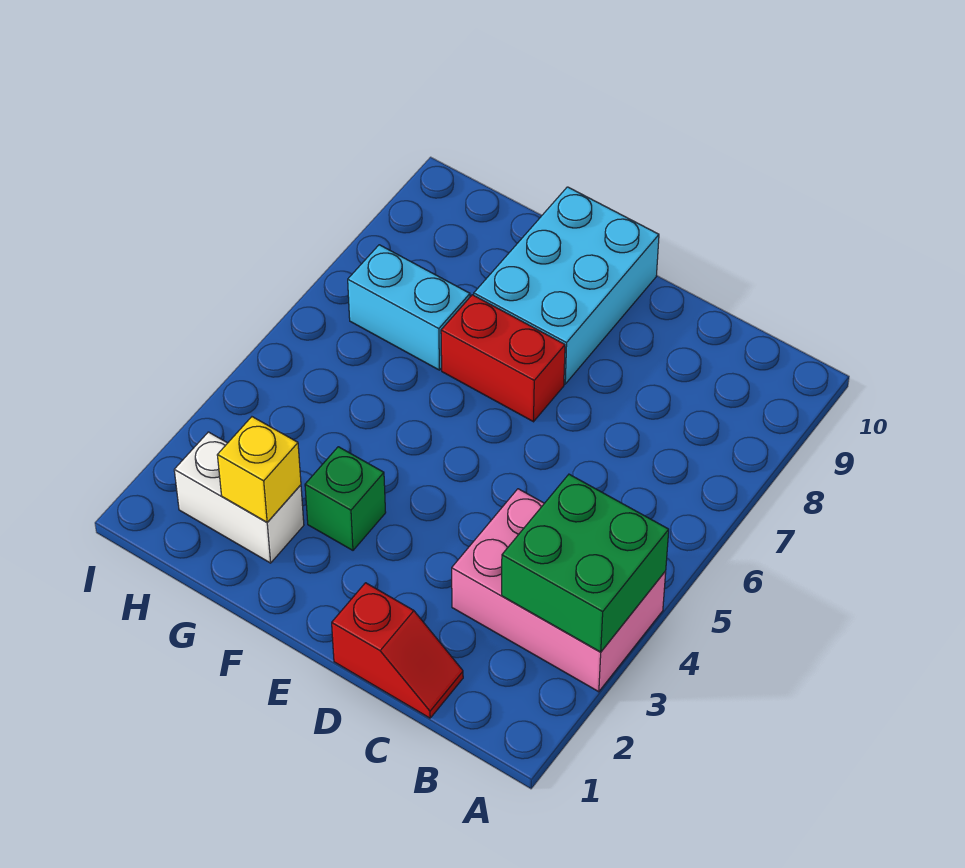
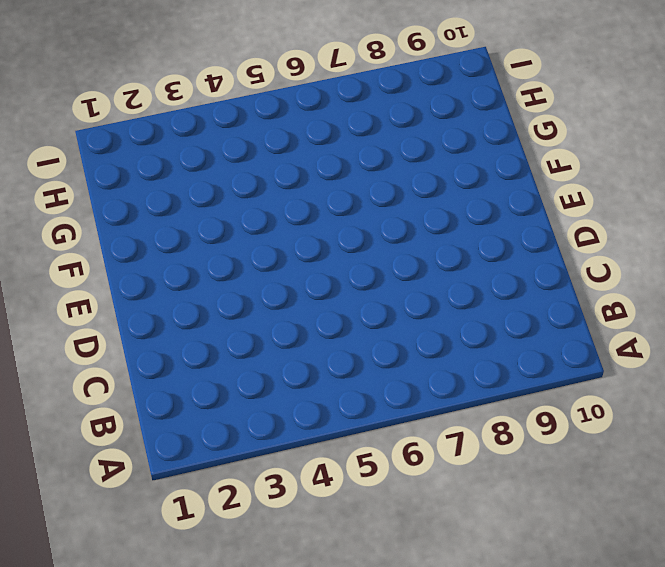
none -> pink 2x3 brick [452,489,666,692]
none -> red 1x2 slope [332,583,463,718]

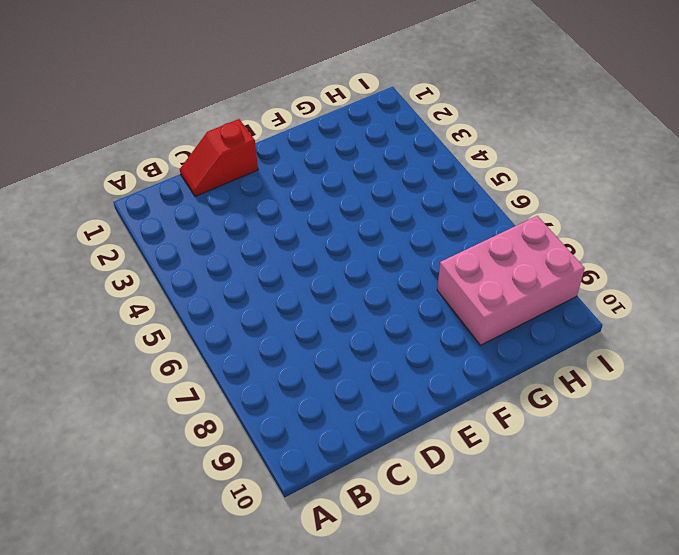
pink 2x3 brick [437,216,585,345] -> pink 2x3 brick moved to [452,489,666,692]
none -> red 1x2 brick [441,295,565,422]
none -> cyan 2x3 brick [474,187,659,384]

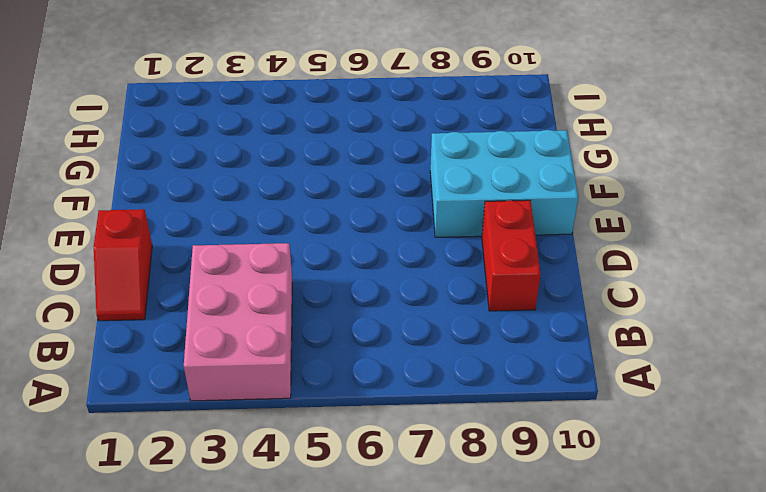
red 1x2 brick [482,200,541,311] -> red 1x2 brick moved to [441,295,565,422]
none -> green 1x1 brick [305,447,386,550]
none -> white 1x2 brick [174,432,304,563]

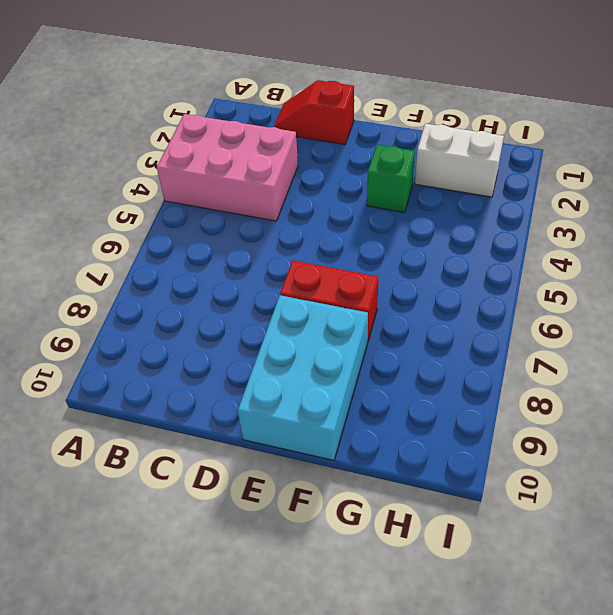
none -> cyan 1x2 brick [348,245,470,370]
none -> green 2x2 brick [502,474,669,652]

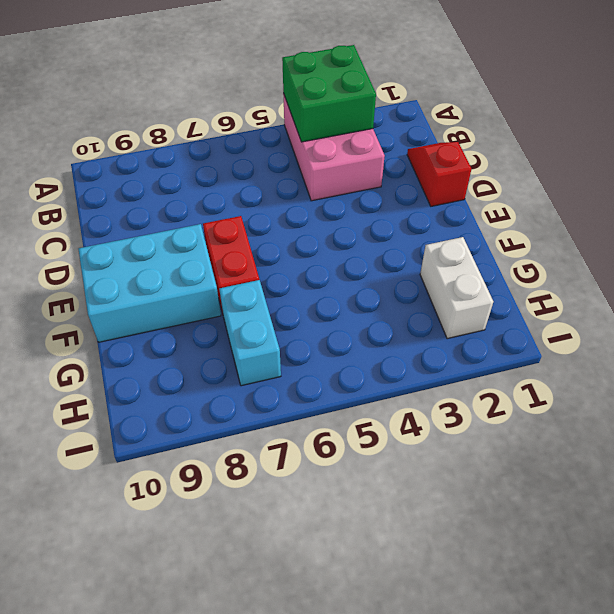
none -> green 1x1 brick [305,447,386,550]
none -> yellow 1x1 brick [217,417,301,522]

